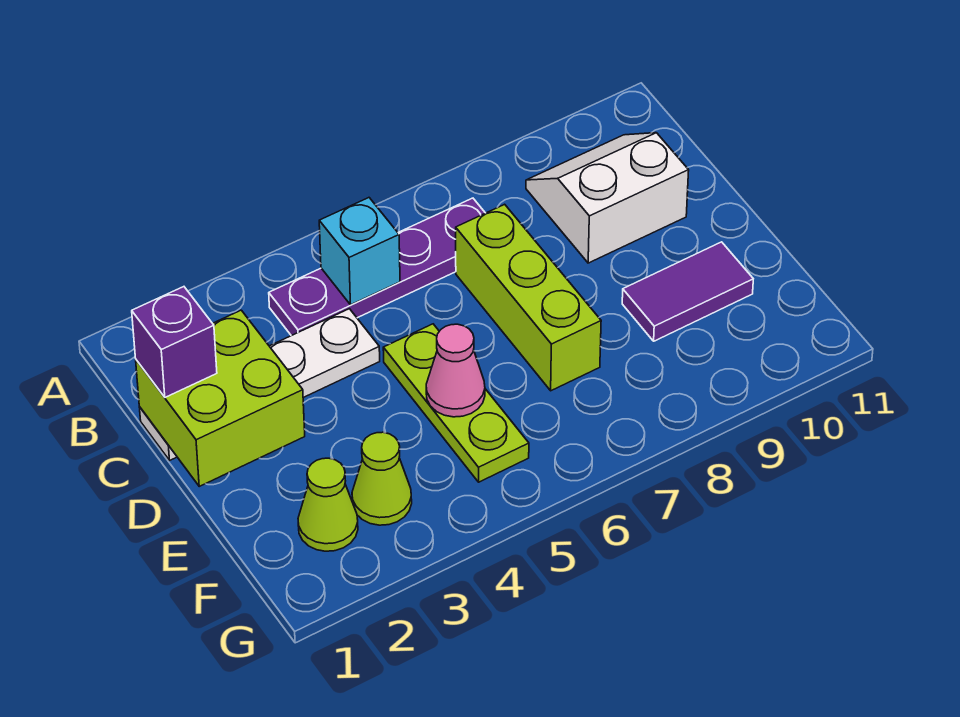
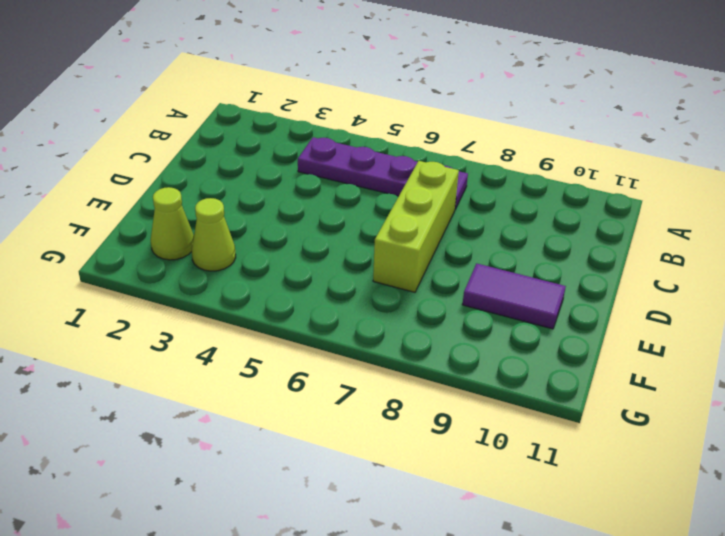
none -> white 2x2 slope [526,133,689,263]
none -> white 1x4 plate [139,309,380,460]
none -> lime 1x3 plate [383,324,529,482]

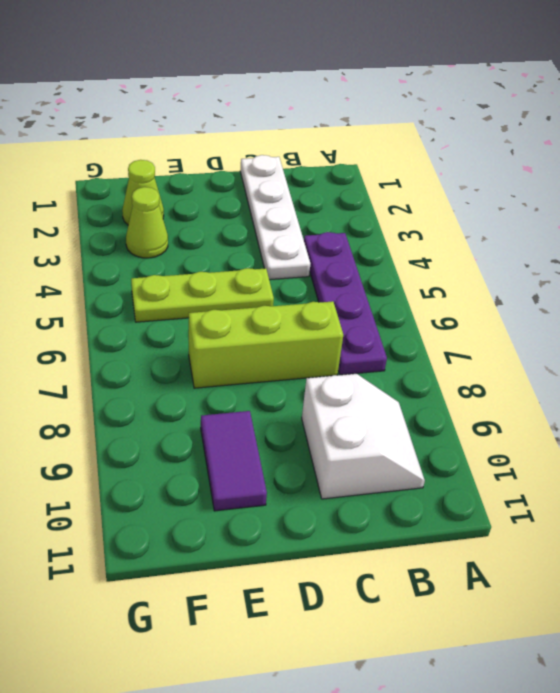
none -> cyan 1x1 brick [319,198,400,305]
none -> lime 2x2 brick [136,310,305,486]
none -> pink 1x1 cone [426,324,485,417]

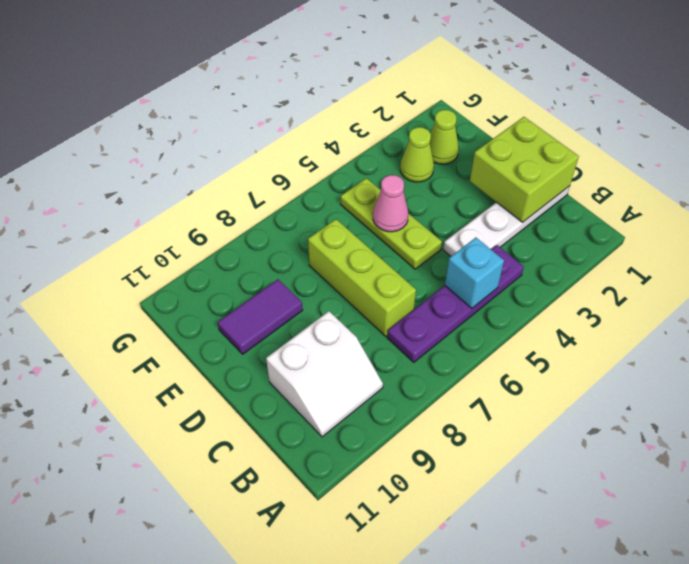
none -> purple 1x1 brick [132,287,217,397]

